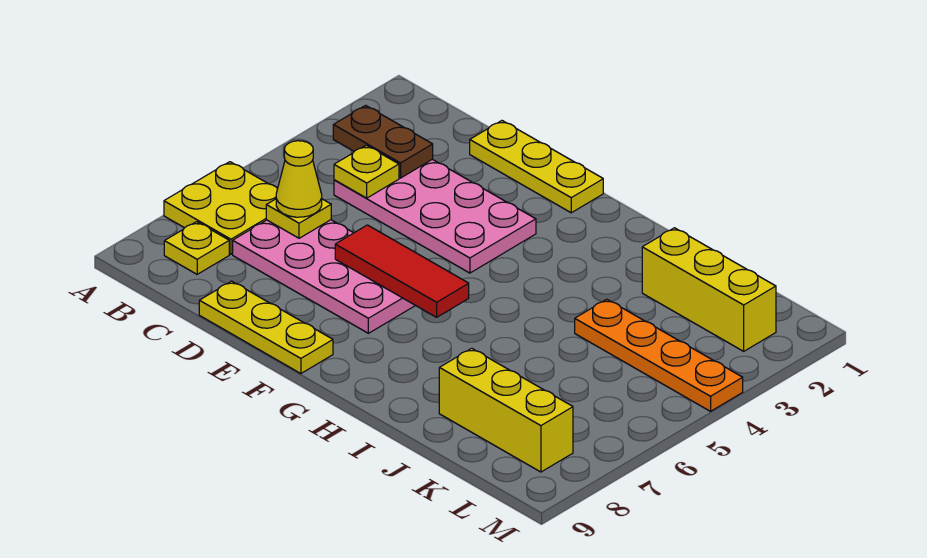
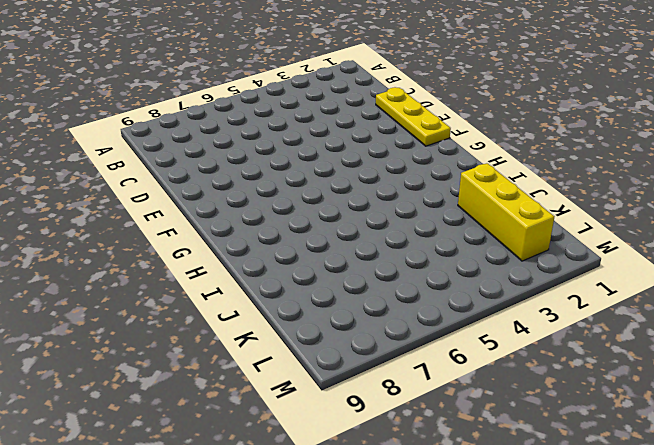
none -> yellow 2x2 plate [164,162,277,254]
none -> yellow 1x1 plate [164,222,229,274]
none -> pink 2x4 plate [334,159,536,273]

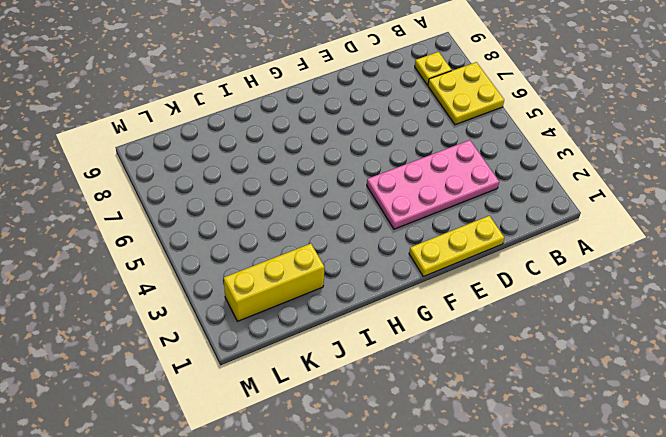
none -> pink 2x4 plate [233,220,415,333]
none -> yellow 1x3 plate [199,281,333,374]
none -> orange 1x4 plate [575,299,743,411]

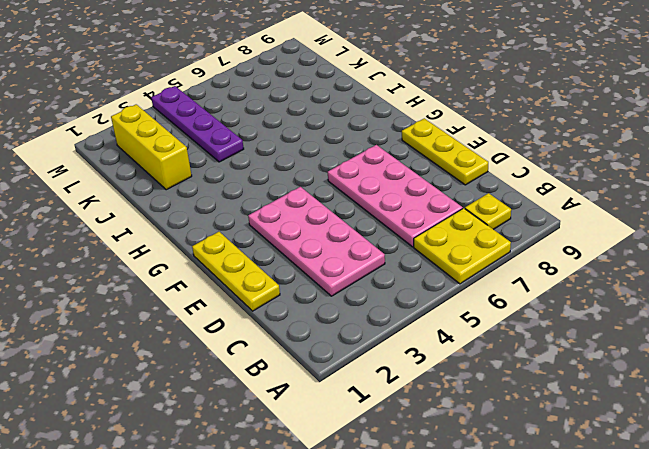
purple 1x4 plate [151,86,244,162] -> orange 1x4 plate [575,299,743,411]
none -> yellow 1x3 brick [439,348,573,472]
none -> brown 1x2 plate [333,105,433,178]
none -> yellow 1x1 plate [334,145,399,198]

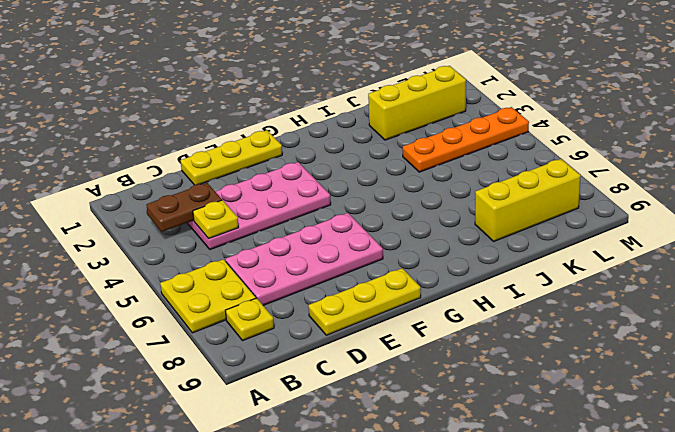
none -> yellow 1x1 plate [266,199,331,238]
none -> red 1x3 tile [335,225,469,317]
none -> yellow 1x1 cone [276,141,322,217]

